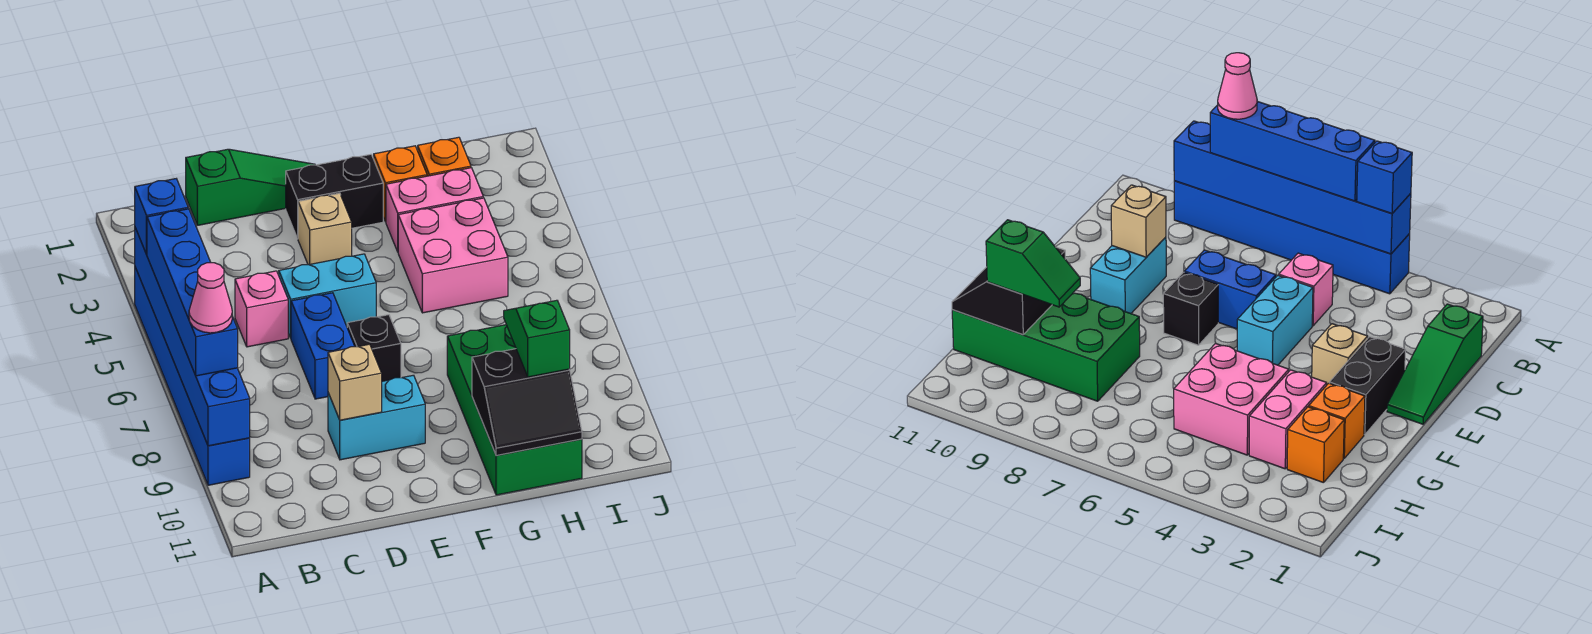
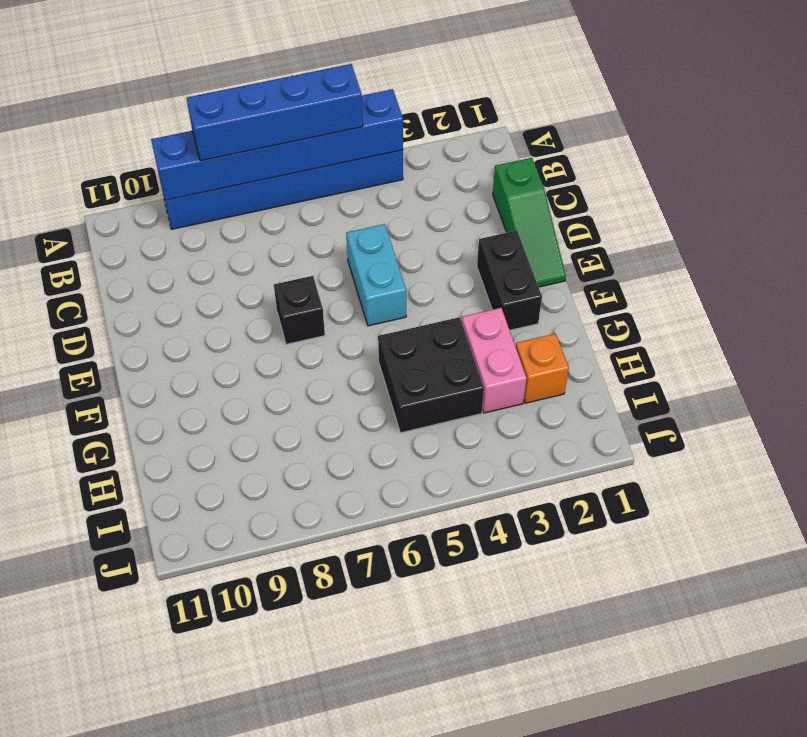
black 2x2 brick [378,317,484,433] -> pink 2x2 brick [398,198,508,313]
none -> pink 1x1 brick [235,271,288,347]
none -> blue 1x2 brick [291,293,355,399]
none -> cyan 1x2 brick [328,375,425,460]

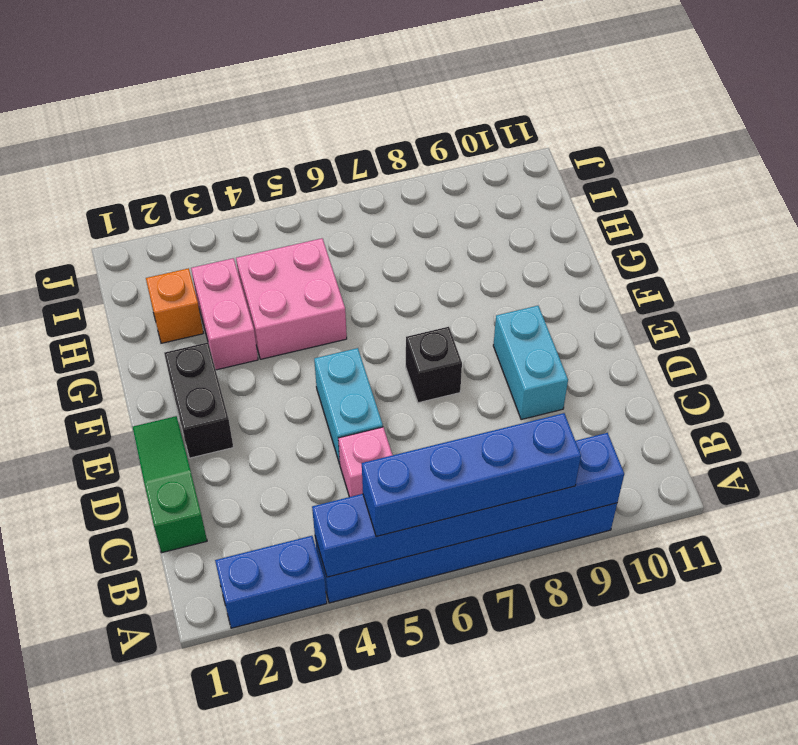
blue 1x2 brick [215,536,327,628] -> blue 1x2 brick moved to [291,293,355,399]
none -> tan 1x1 brick [298,193,352,265]
none -> orange 1x1 brick [374,146,427,222]
none -> green 2x4 brick [447,325,582,495]

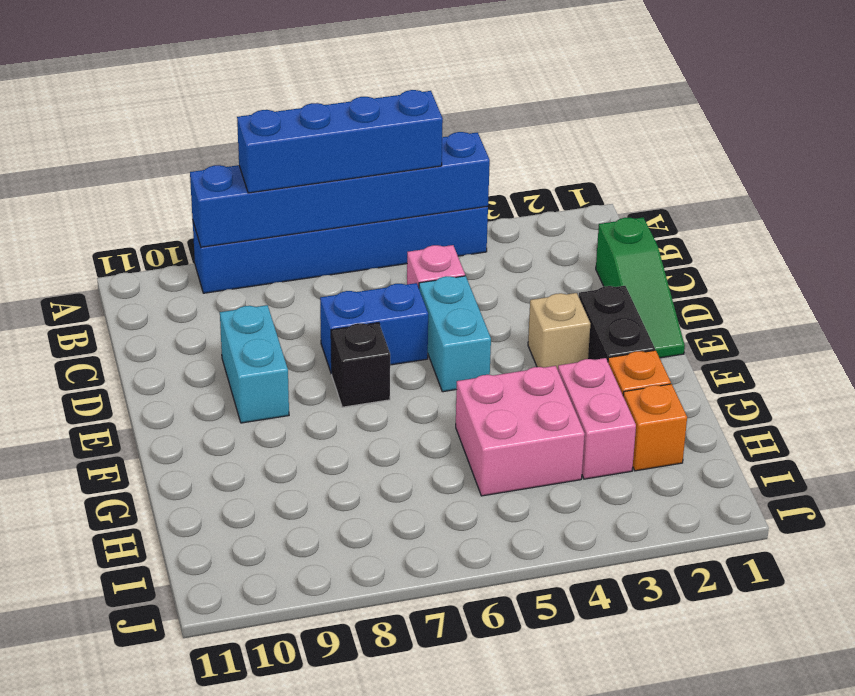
none -> green 2x4 brick [447,325,582,495]
none -> tan 1x1 brick [328,344,382,420]
none -> black 2x2 slope [472,349,582,455]

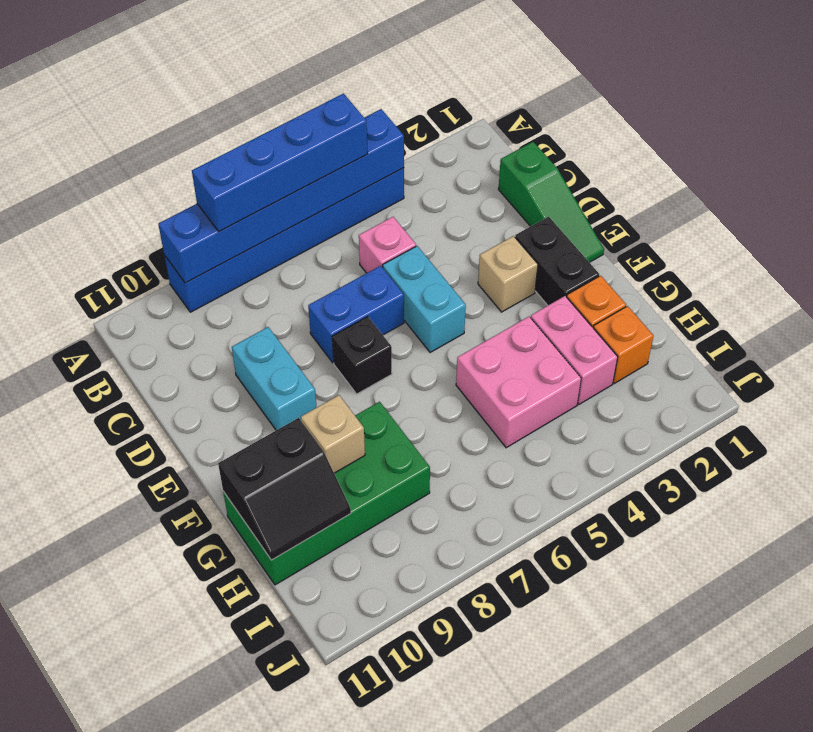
tan 1x1 brick [301,395,365,473] -> tan 1x1 brick moved to [328,344,382,420]
black 2x2 slope [218,418,351,560] -> black 2x2 slope turned to [472,349,582,455]
none -> blue 1x1 brick [135,179,188,255]
none -> green 1x2 slope [504,300,570,377]
none -> pink 1x1 cone [189,263,232,333]

